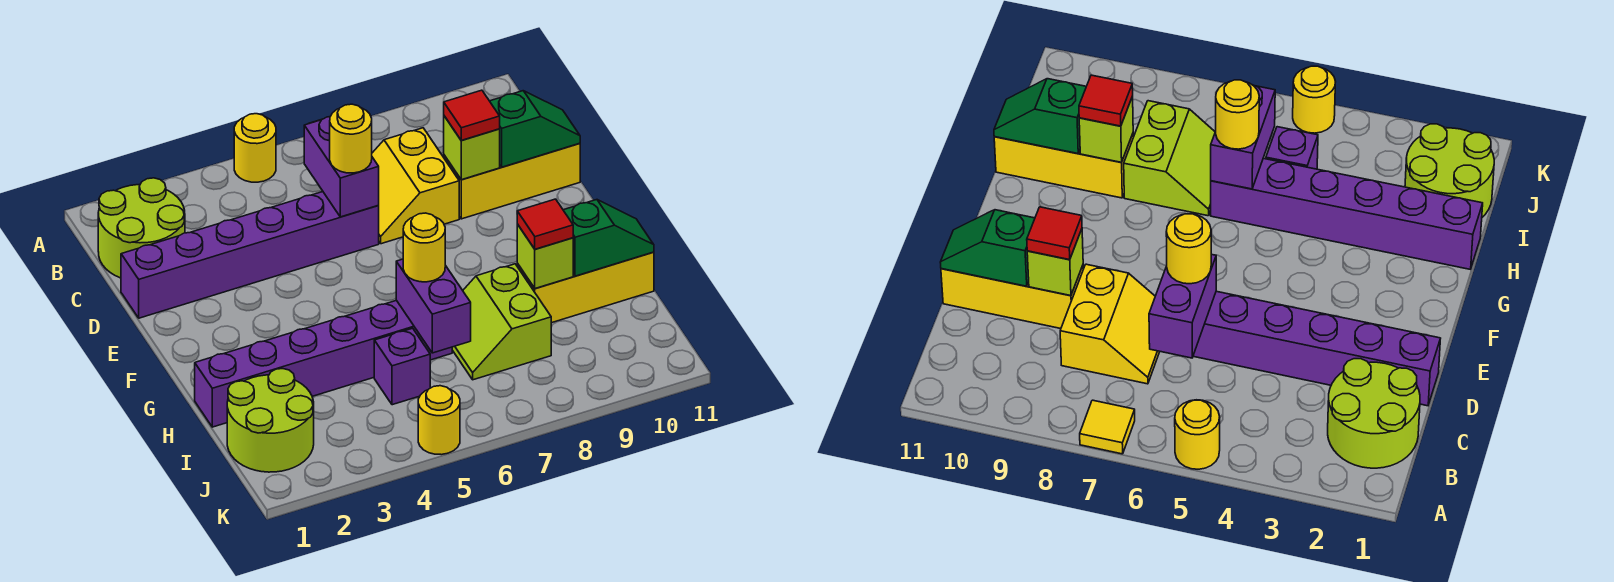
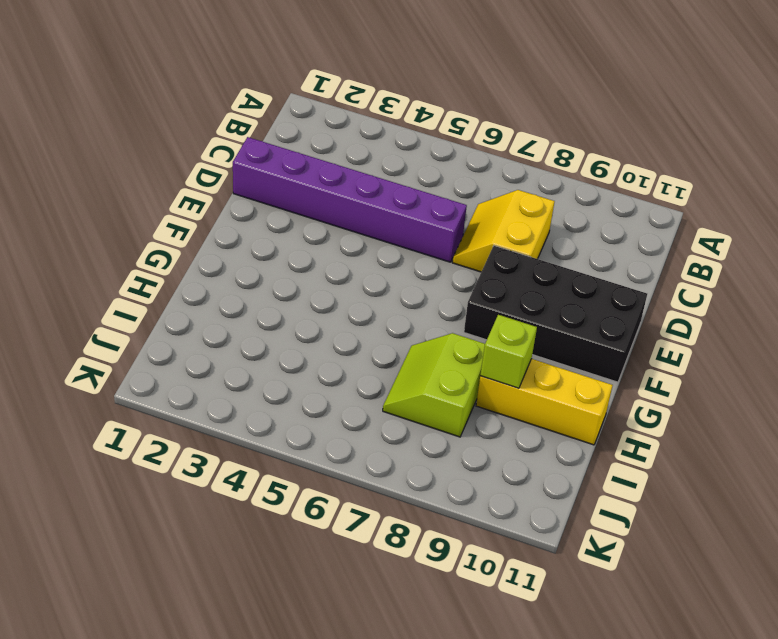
black 2x4 brick [464,246,647,382] -> none
none -> yellow 1x1 round brick [234,114,276,182]
none -> yellow 1x1 tile [1080,400,1135,454]
none -> lime 2x2 round brick [98,178,185,278]

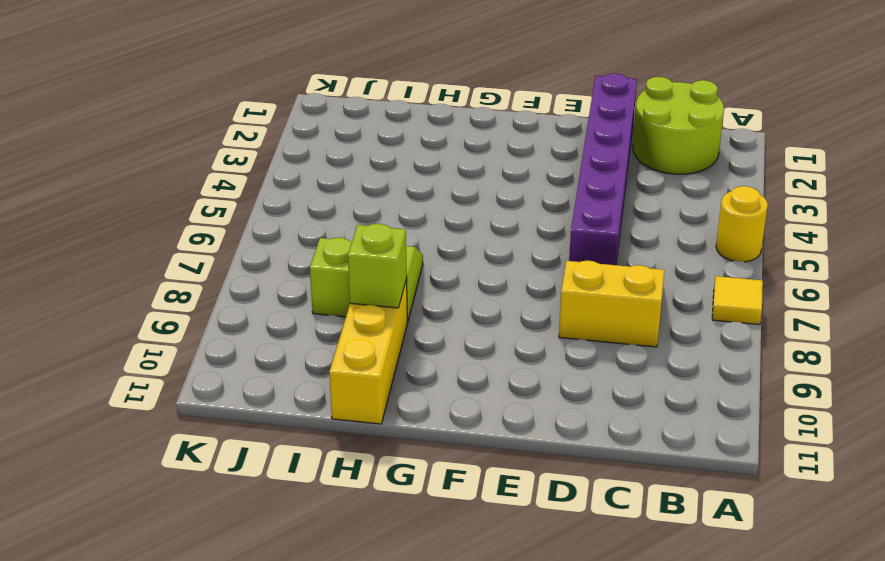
none -> yellow 1x3 brick [444,143,580,219]
none -> purple 1x6 brick [195,300,452,427]
none -> lime 2x2 round brick [227,369,314,472]

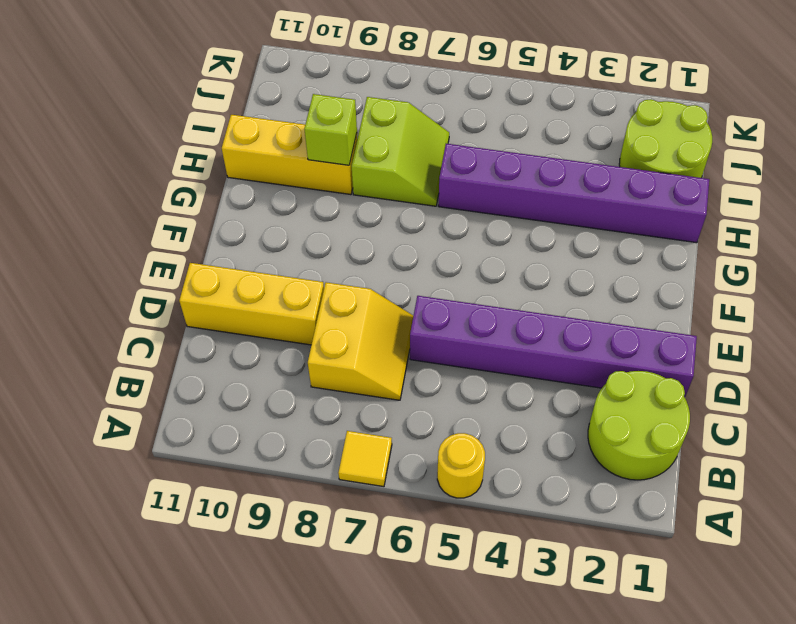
none -> purple 1x1 brick [374,328,430,405]
none -> yellow 1x1 round brick [418,386,460,455]
none -> purple 1x2 brick [304,117,379,217]

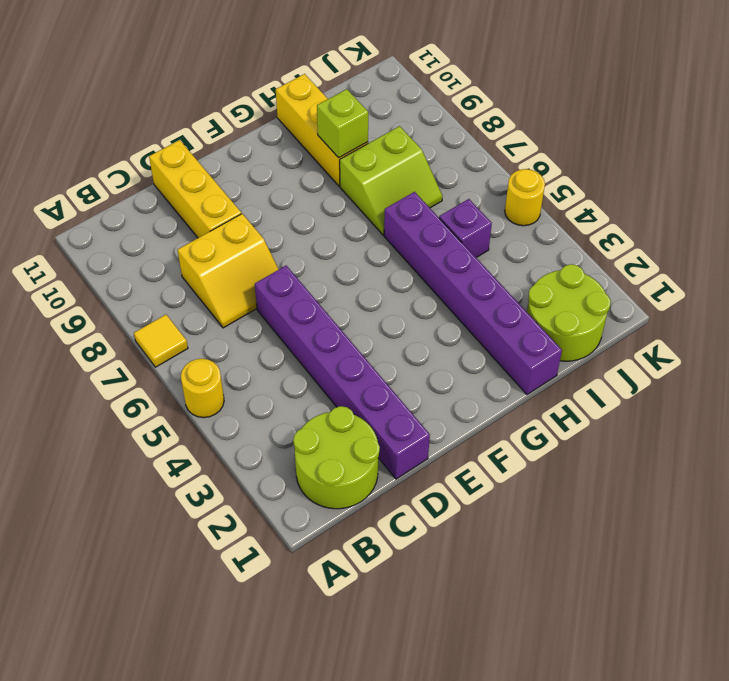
none -> purple 1x2 brick [304,117,379,217]
none -> lime 1x1 brick [444,116,500,180]
none -> green 1x2 slope [490,91,580,167]

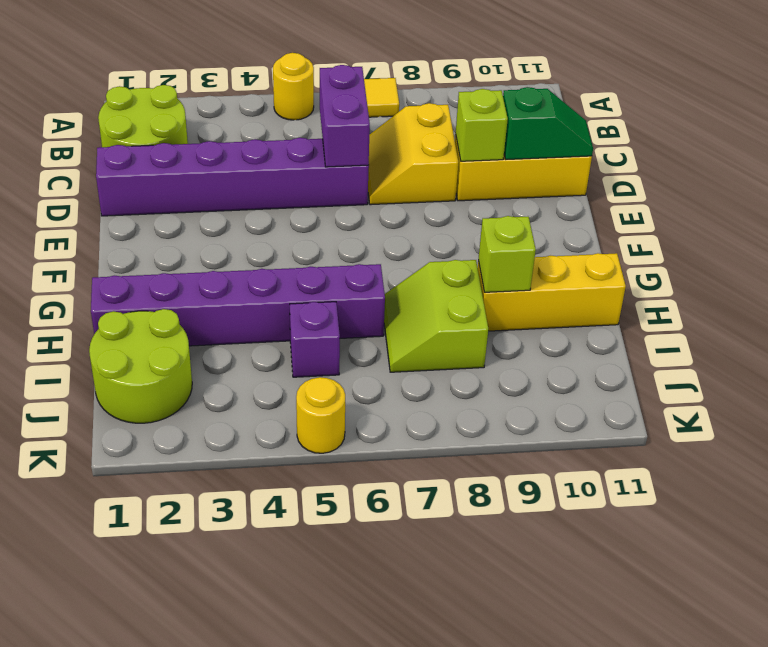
none -> purple 1x2 brick [396,259,471,353]
none -> green 1x2 slope [563,200,654,276]
none -> yellow 1x1 round brick [330,104,372,173]

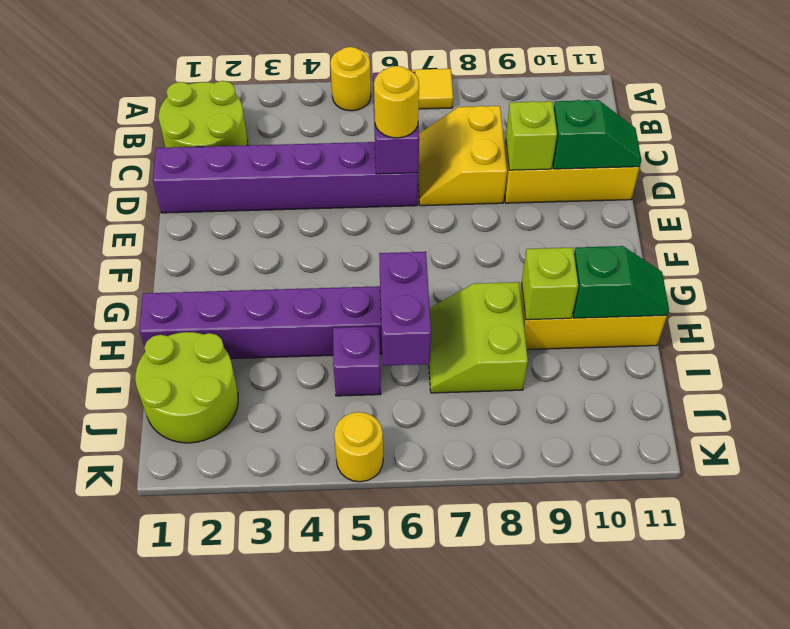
none -> red 1x1 tile [444,90,500,140]
none -> yellow 1x1 round brick [403,213,445,282]
none -> red 1x1 tile [517,199,573,249]

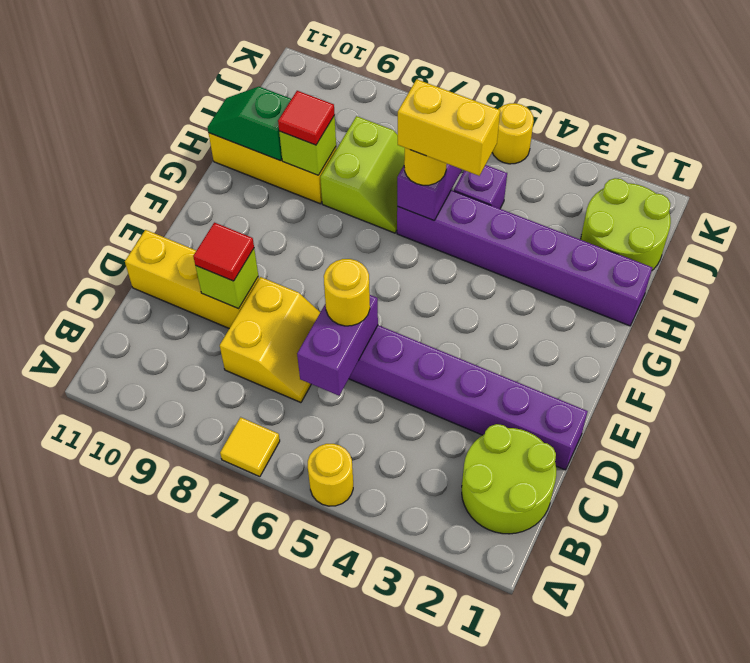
yellow 1x2 brick [398,79,500,176] -> none
none -> green 1x2 slope [490,91,580,167]

